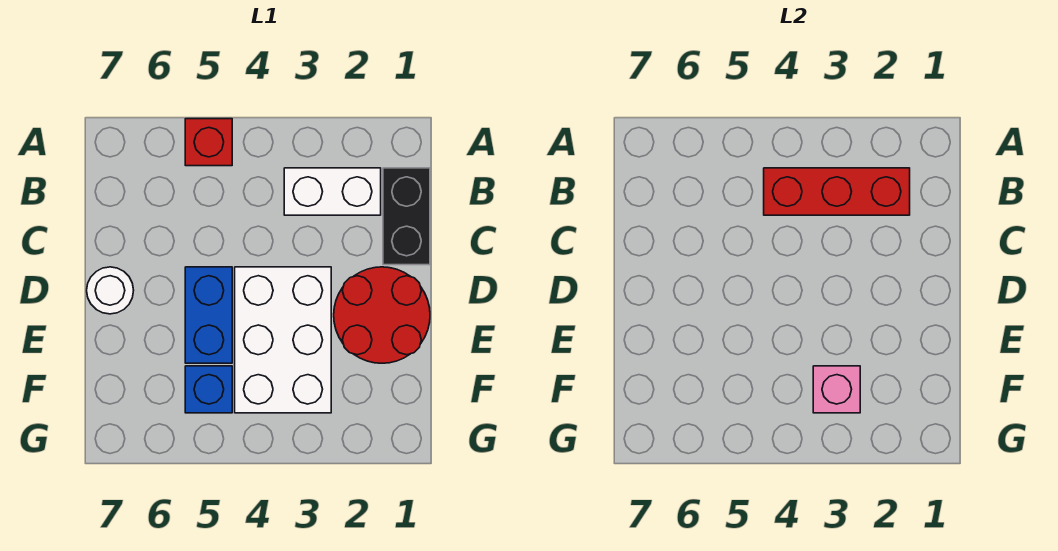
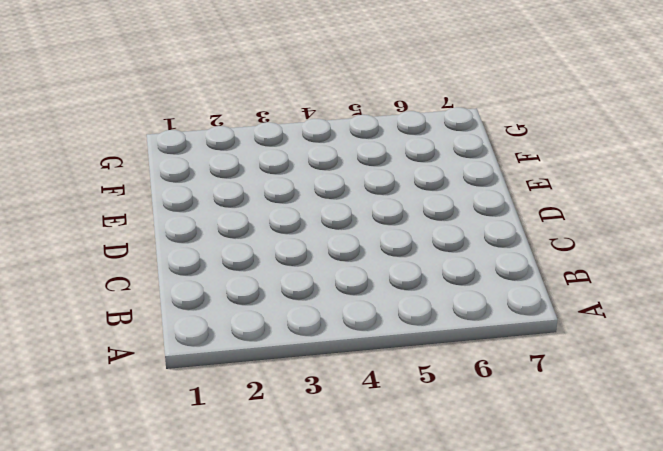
none -> red 1x1 brick [185,119,232,166]
none -> black 1x2 brick [383,168,430,265]

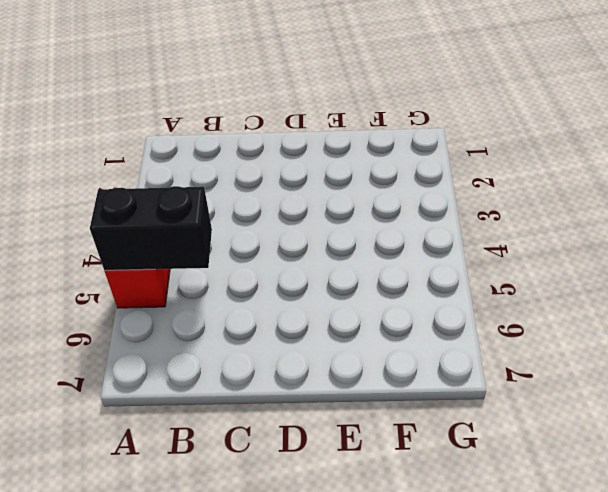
black 1x2 brick [90,186,212,271] -> black 1x2 brick moved to [383,168,430,265]
none -> white 1x2 brick [284,168,381,215]
none -> red 2x2 round brick [334,267,430,363]

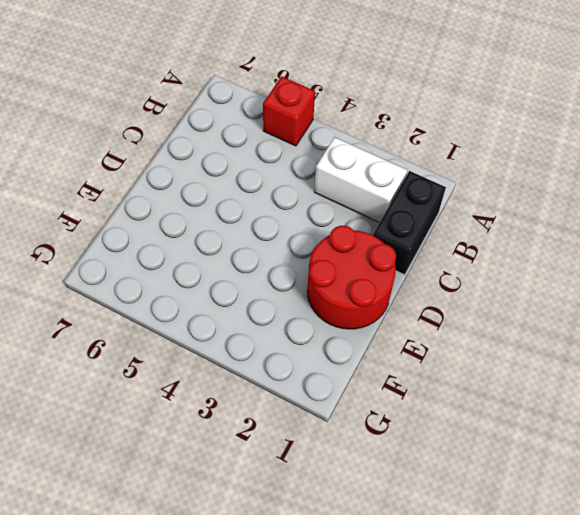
none -> white 2x3 brick [235,267,331,413]
none -> blue 1x2 brick [185,267,232,363]

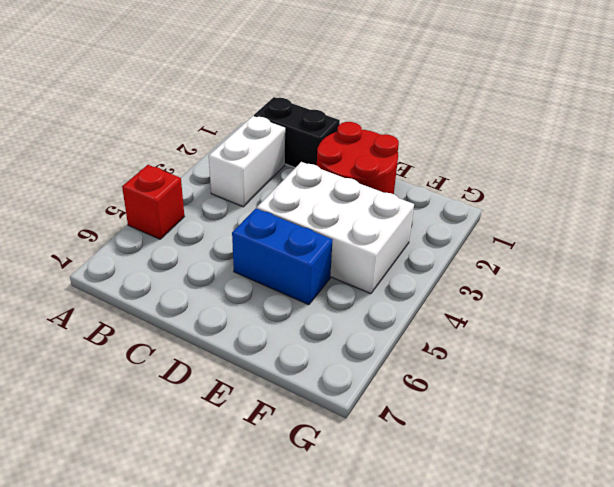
none -> white 1x1 round brick [87,267,134,314]
none -> blue 1x1 brick [185,366,232,413]

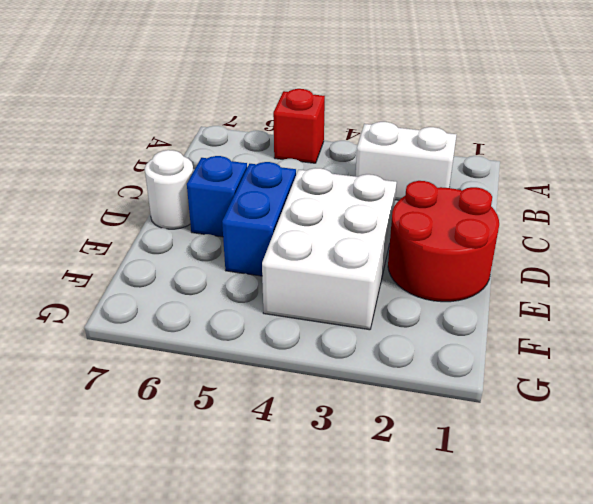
blue 1x1 brick [187,156,247,237] -> blue 1x1 brick moved to [185,366,232,413]
none -> black 1x2 brick [383,168,430,265]
none -> red 1x3 brick [764,168,910,215]

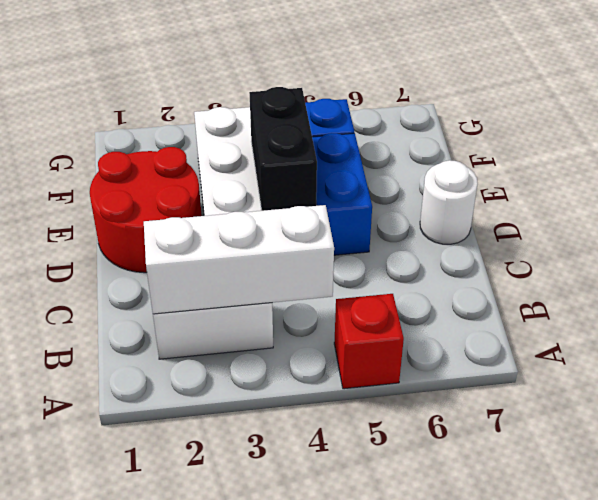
white 1x3 brick [144,205,334,314] -> red 1x3 brick [764,168,910,215]
black 1x2 brick [249,87,317,211] -> black 1x2 brick moved to [383,168,430,265]
none -> pink 1x1 brick [813,366,860,413]

